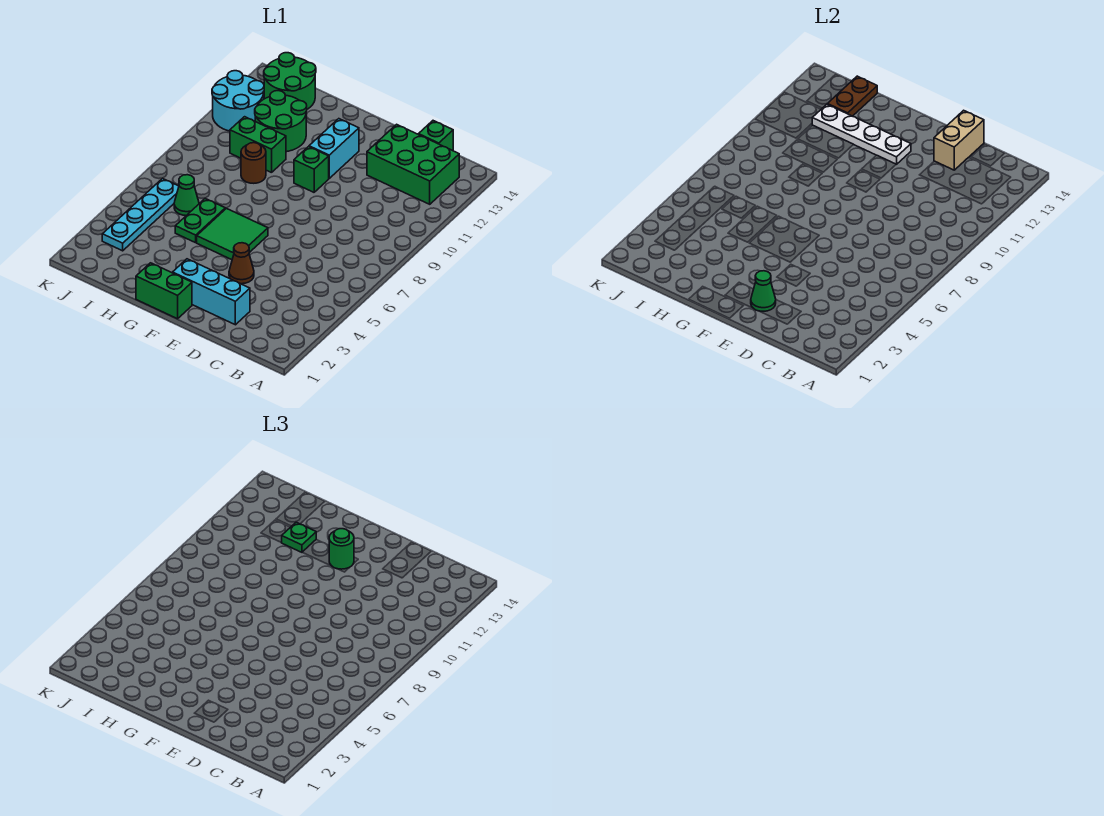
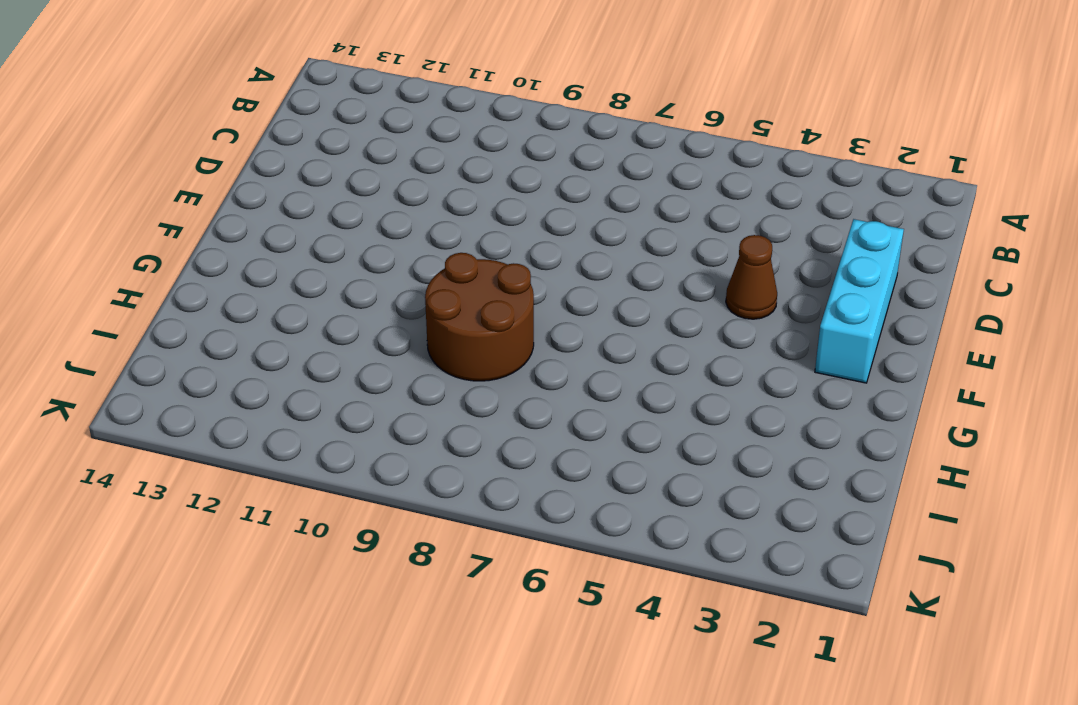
brown 2x2 round brick [425,253,534,381] -> brown 1x1 round brick [241,143,266,183]
none -> green 2x3 brick [367,124,459,204]
none -> green 1x1 brick [419,121,453,151]
none -> green 1x2 brick [136,263,192,319]

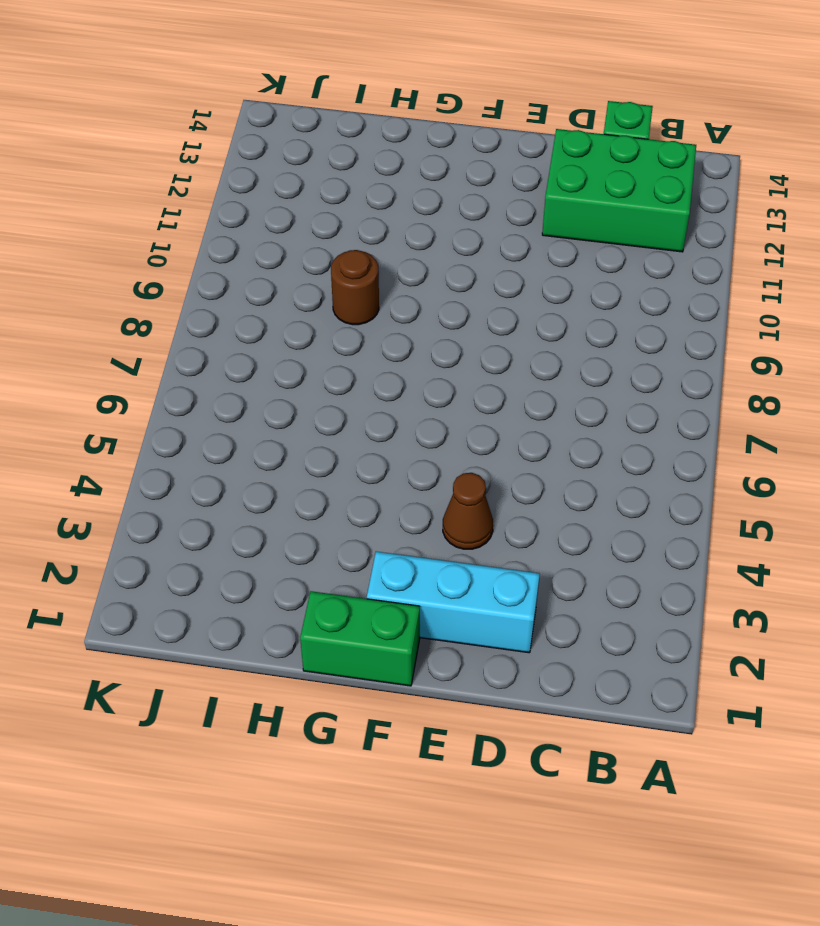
none -> green 2x2 tile [197,209,268,260]
none -> green 1x1 brick [294,147,329,192]
none -> cyan 1x2 brick [309,119,359,178]

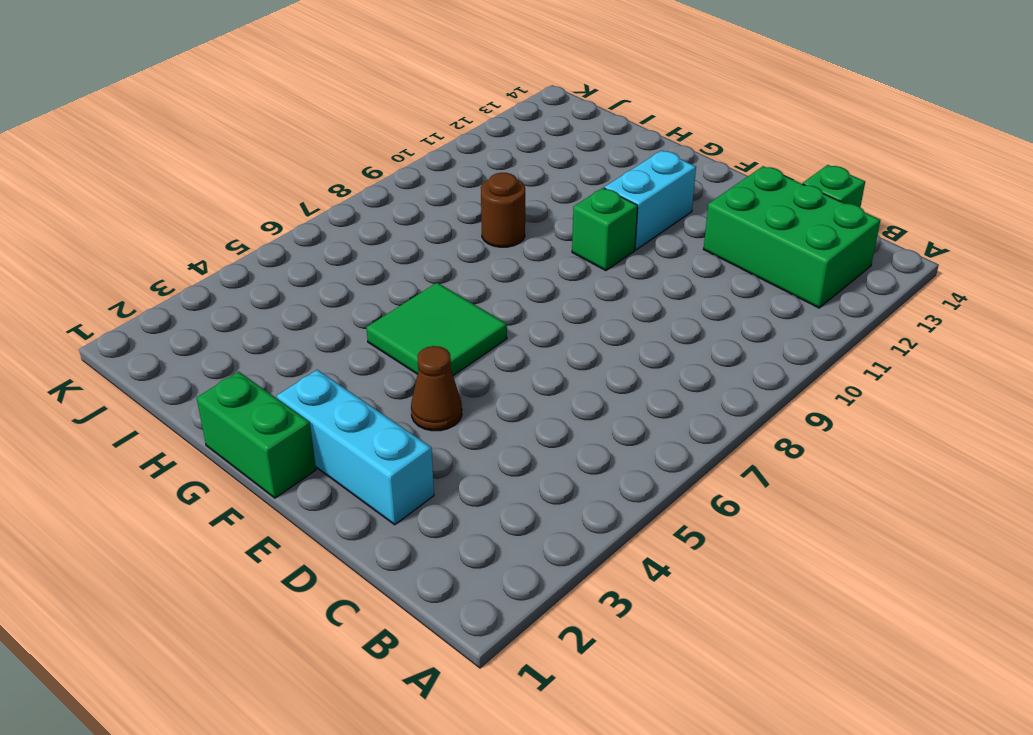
none -> green 1x2 plate [175,199,225,243]
none -> green 1x2 brick [230,117,286,173]
none -> green 2x2 round brick [255,91,307,152]

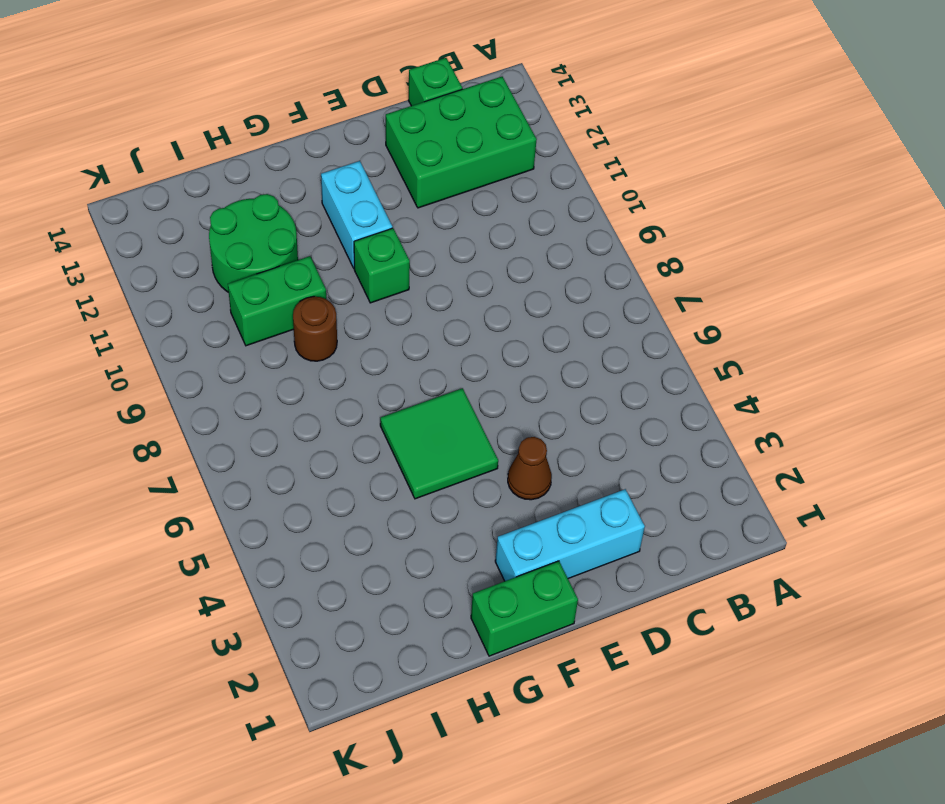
none -> green 1x2 plate [175,199,225,243]
none -> green 1x1 cone [174,175,199,215]
none -> green 2x2 round brick [264,53,316,109]

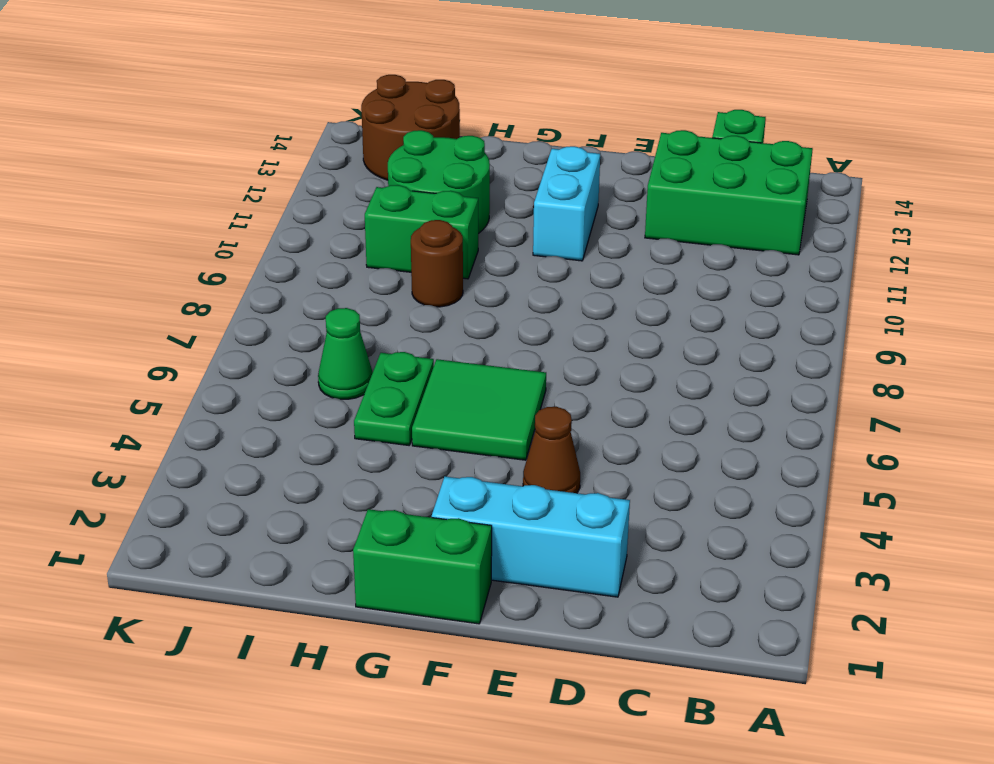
brown 2x2 round brick [361,75,460,180] -> green 2x2 round brick [264,53,316,109]
none -> green 1x1 brick [294,147,329,192]
none -> cyan 1x4 plate [102,179,179,251]
none -> cyan 2x2 round brick [212,71,264,131]

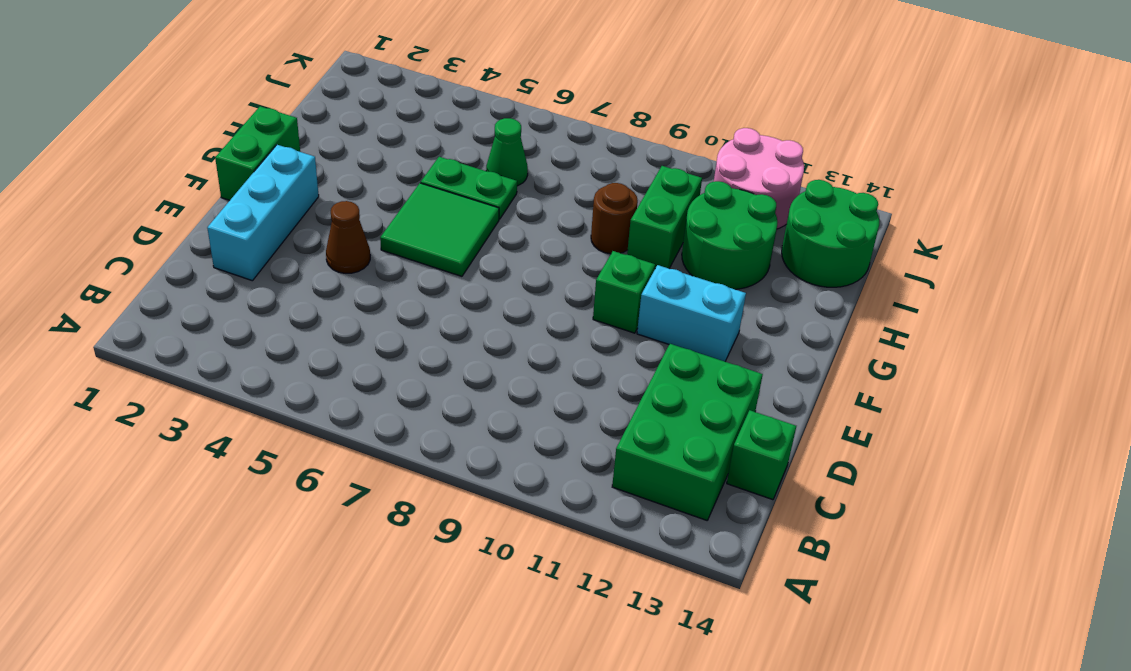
pink 2x2 round brick [714,128,804,229] -> cyan 2x2 round brick [212,71,264,131]
none -> cyan 1x4 plate [102,179,179,251]
none -> tan 1x2 brick [934,110,984,170]
none -> green 1x1 cone [751,271,776,311]

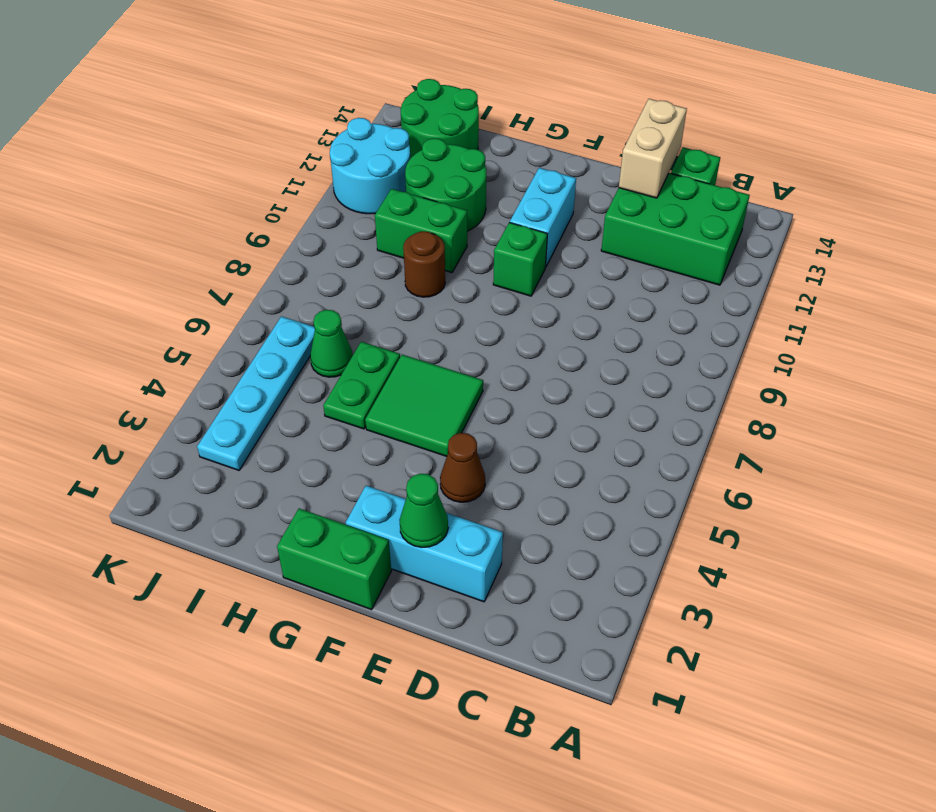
none -> white 1x4 plate [812,104,911,164]
none -> brown 1x2 plate [827,76,877,116]
none -> green 1x1 round brick [329,529,354,569]

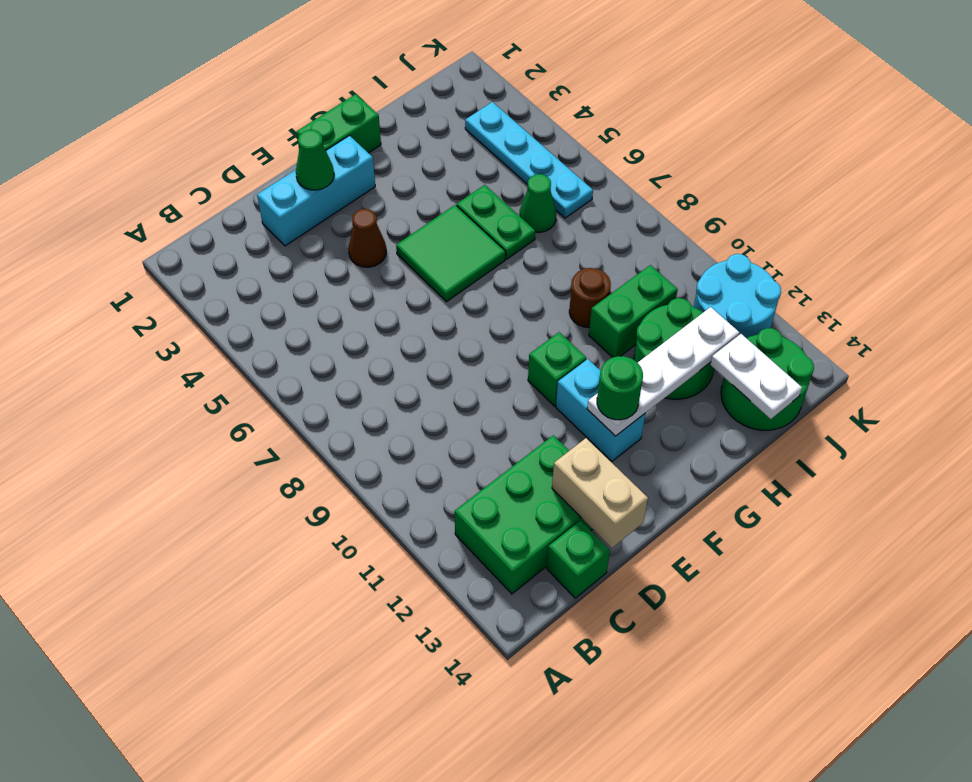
white 1x2 plate [710,334,802,419] -> brown 1x2 plate [827,76,877,116]
none -> green 1x1 plate [282,522,316,552]

